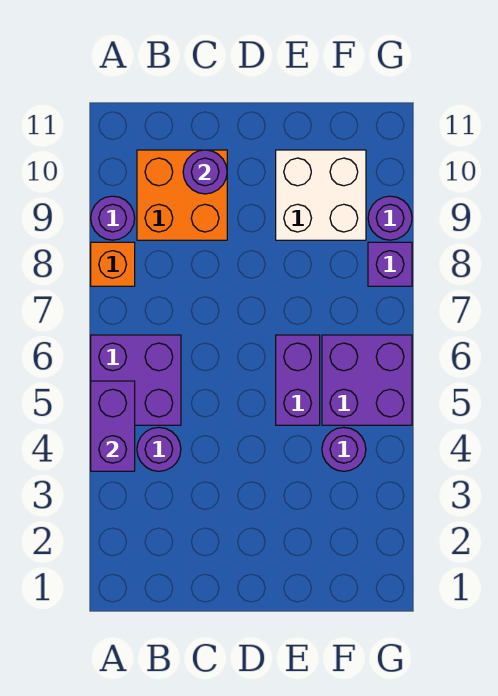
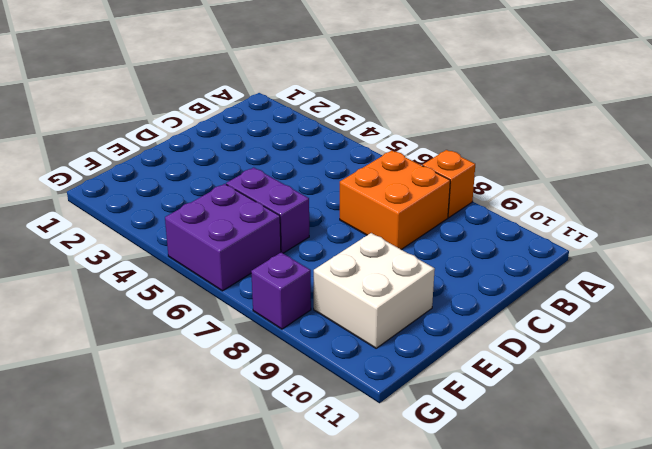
orange 2x2 brick [340,150,450,250] -> orange 2x2 brick moved to [137,150,227,240]
none -> purple 2x2 brick [91,335,181,425]
none -> purple 1x1 round brick [91,196,135,240]
none -> purple 1x1 round brick [137,427,181,471]

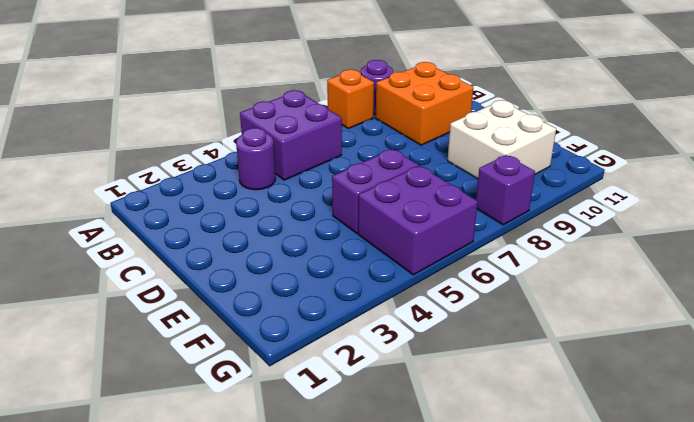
none -> purple 1x1 round brick [322,427,366,471]
none -> purple 1x1 round brick [368,196,412,240]
none -> purple 1x2 brick [91,381,135,471]

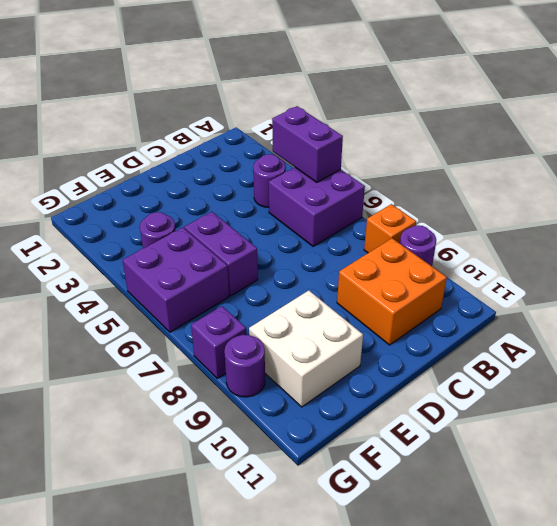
none -> purple 1x1 round brick [183,150,227,194]

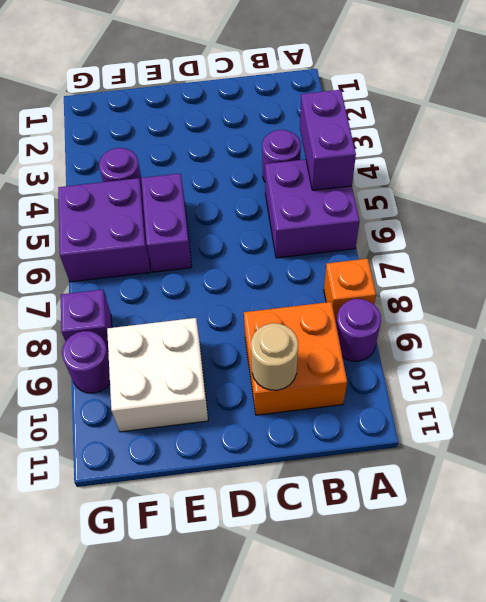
tan 1x1 round brick [251,323,298,390] -> purple 1x1 round brick [183,150,227,194]

